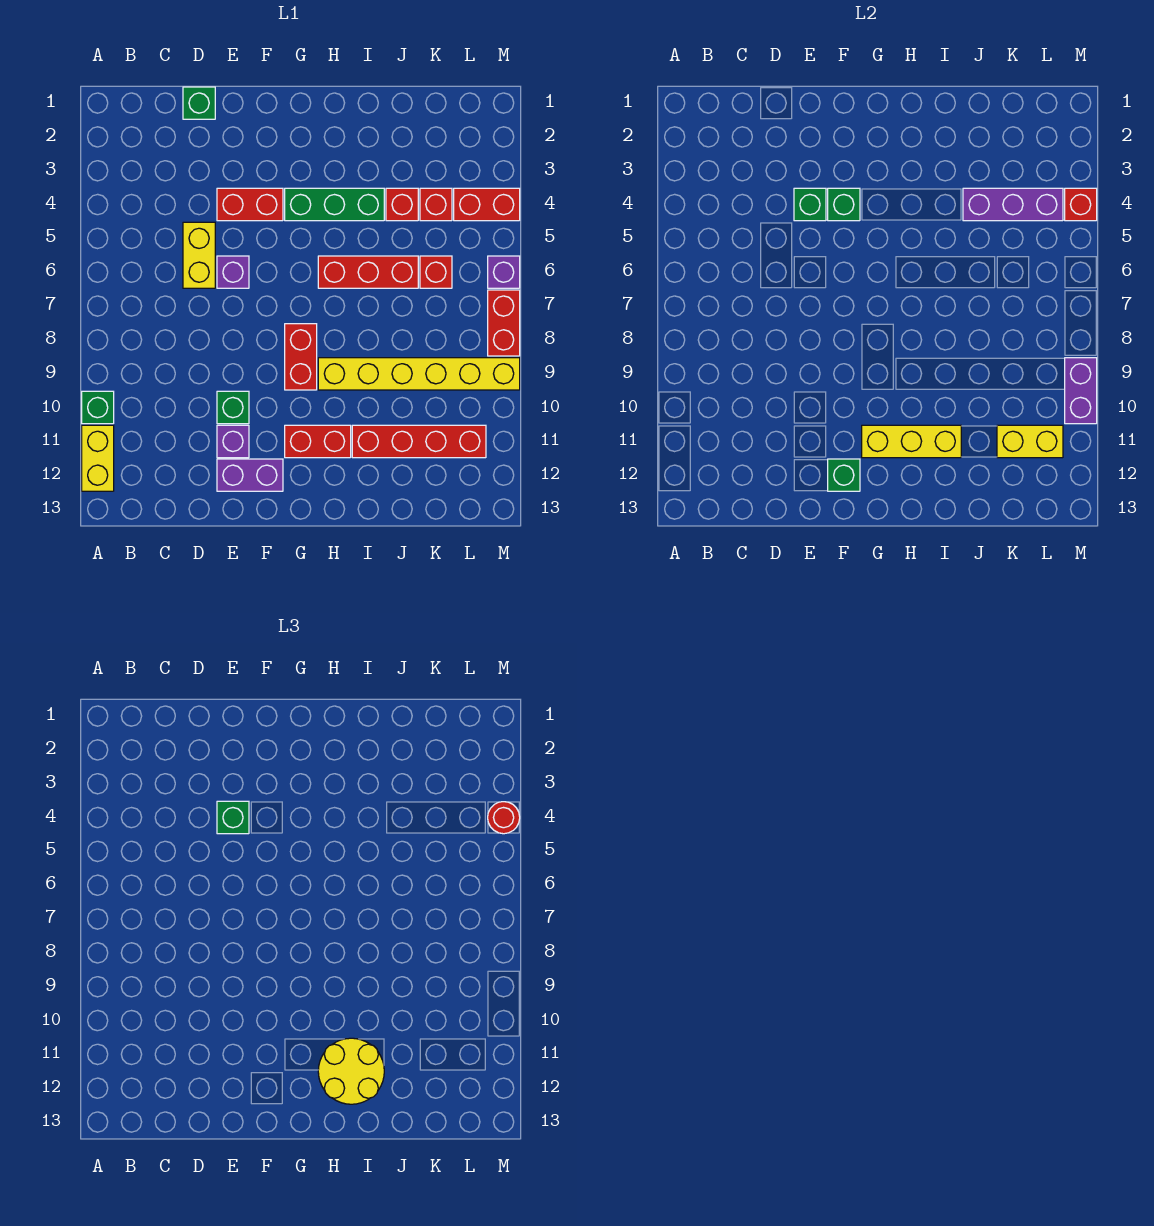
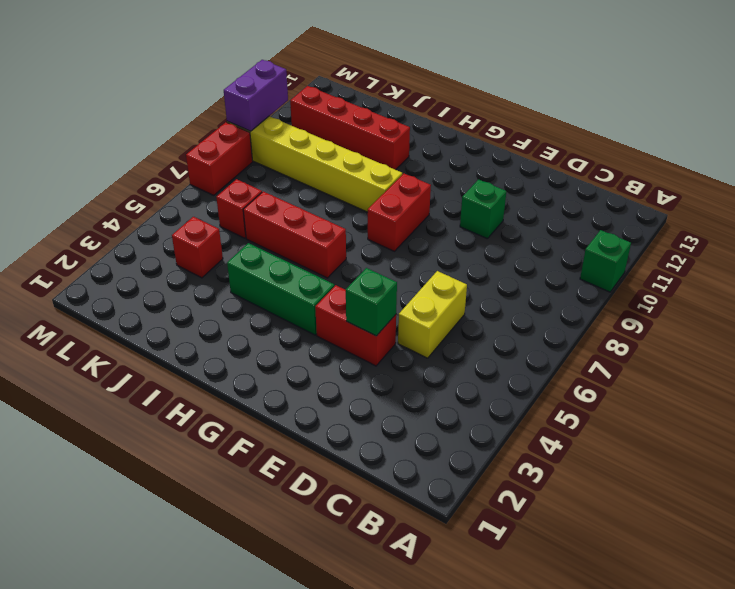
none -> yellow 1x2 brick [82,425,114,491]
none -> green 1x1 brick [183,87,215,119]
none -> purple 1x1 brick [217,256,249,288]
none -> purple 1x1 brick [217,425,249,458]

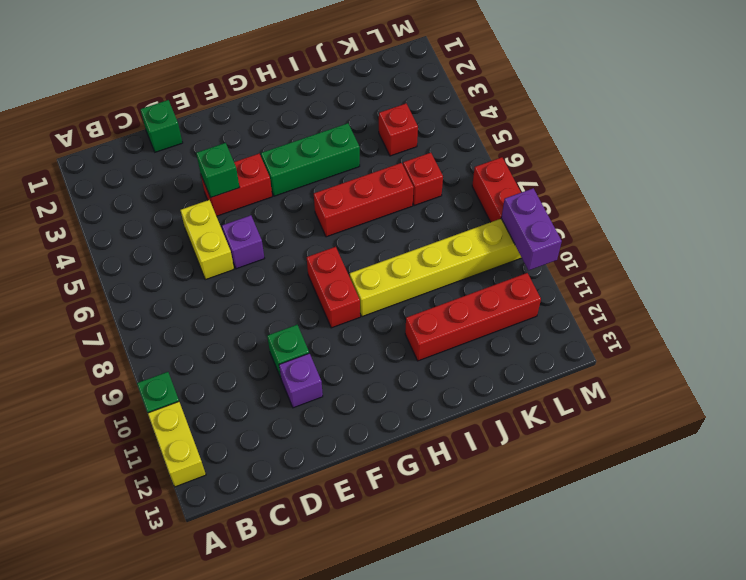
none -> purple 1x2 brick [217,459,283,491]
none -> red 1x2 brick [285,425,351,458]
none -> red 1x1 brick [386,188,418,221]
none -> red 1x2 brick [454,188,520,221]

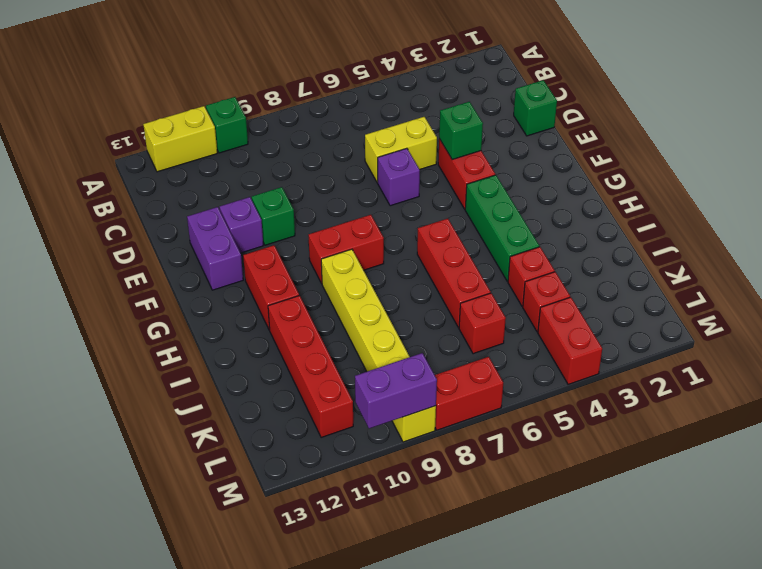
none -> purple 1x1 brick [488,256,520,288]
none -> green 1x1 brick [828,188,860,221]
none -> green 1x1 brick [828,459,860,491]
none -> yellow 1x3 brick [862,425,961,458]

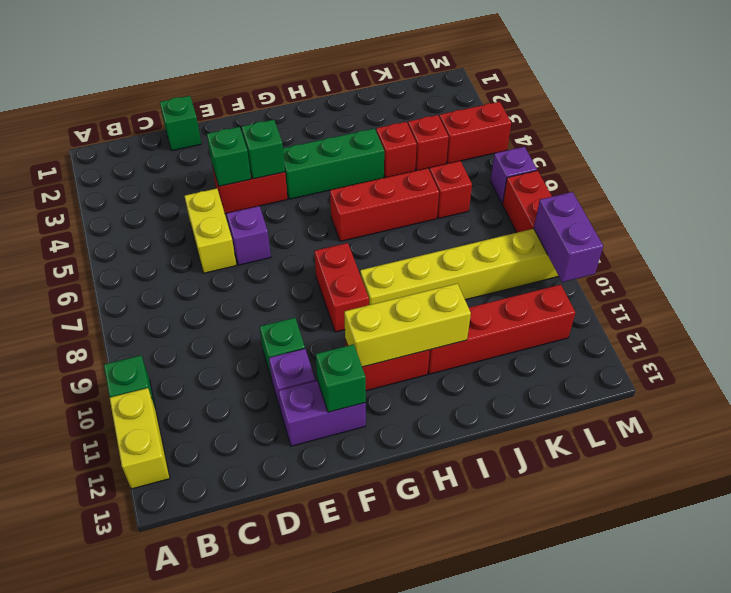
none -> purple 1x3 brick [963,188,1063,221]
none -> yellow 1x2 brick [997,425,1063,458]
none -> red 1x1 brick [1065,188,1097,221]
none -> green 1x1 brick [217,801,249,834]

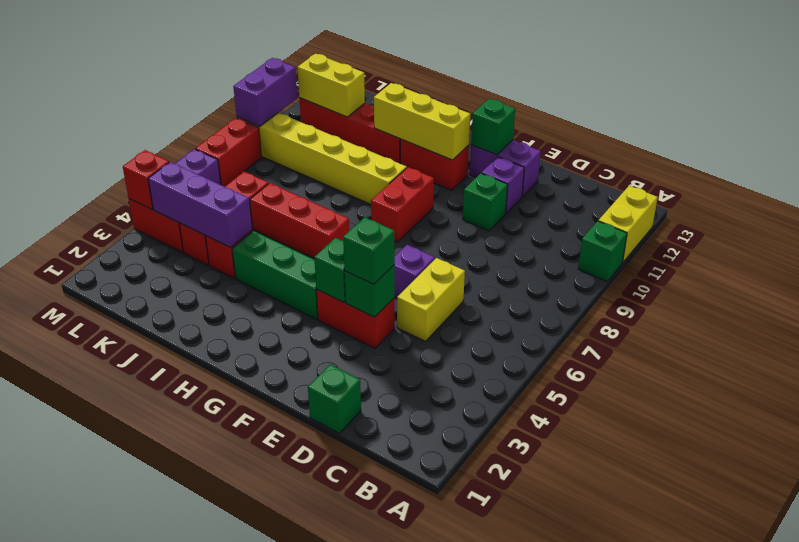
none -> yellow 2x2 round brick [318,1038,384,1104]
none -> red 1x1 round brick [488,802,520,834]

